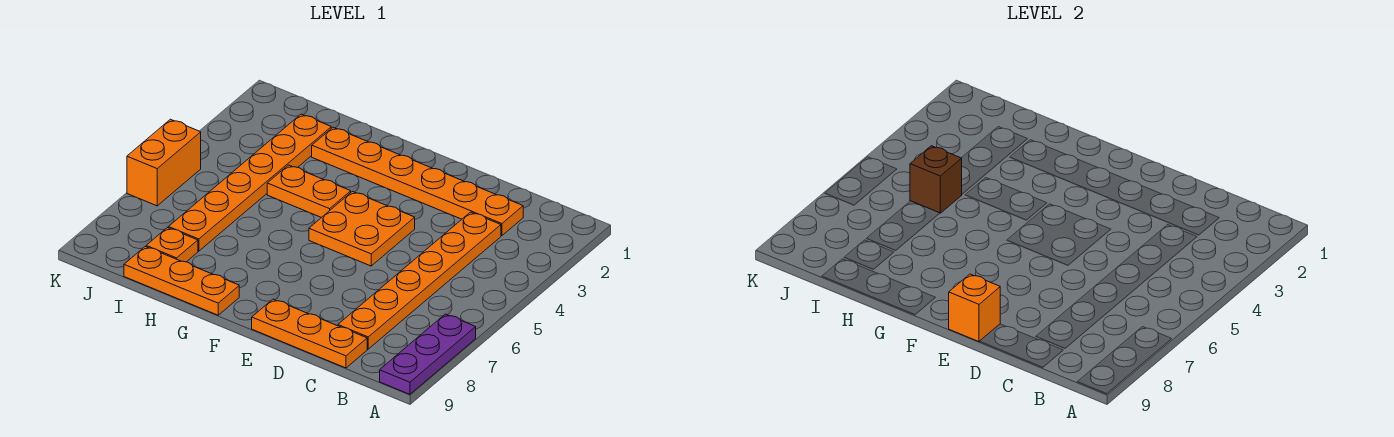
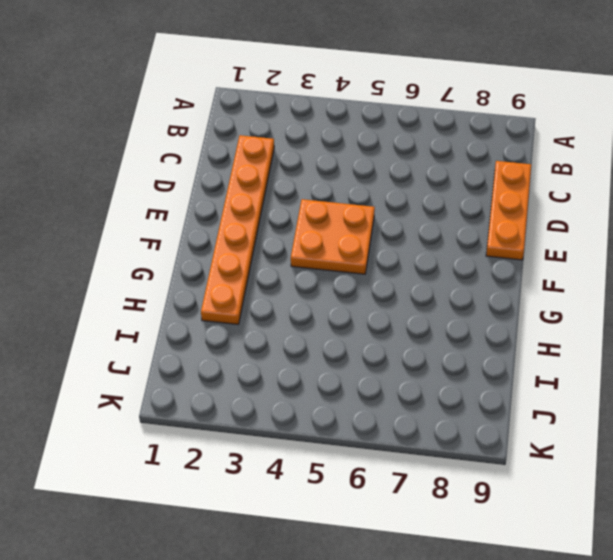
none -> purple 1x3 plate [380,314,476,394]
none -> orange 1x6 plate [338,212,501,349]
none -> orange 1x2 plate [267,165,351,218]

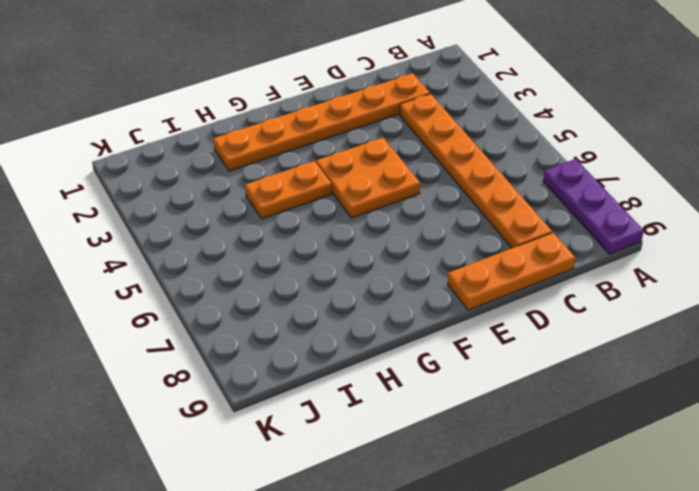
none -> orange 1x3 plate [124,247,239,315]
none -> orange 1x6 plate [168,114,331,251]
none -> orange 1x1 plate [146,228,198,262]

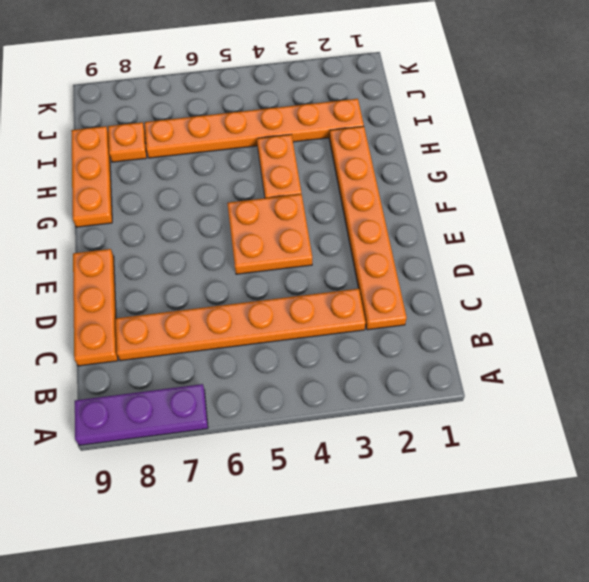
none -> orange 1x2 brick [127,119,201,206]
none -> orange 1x1 brick [949,274,1000,342]
none -> brown 1x1 brick [910,146,962,213]

